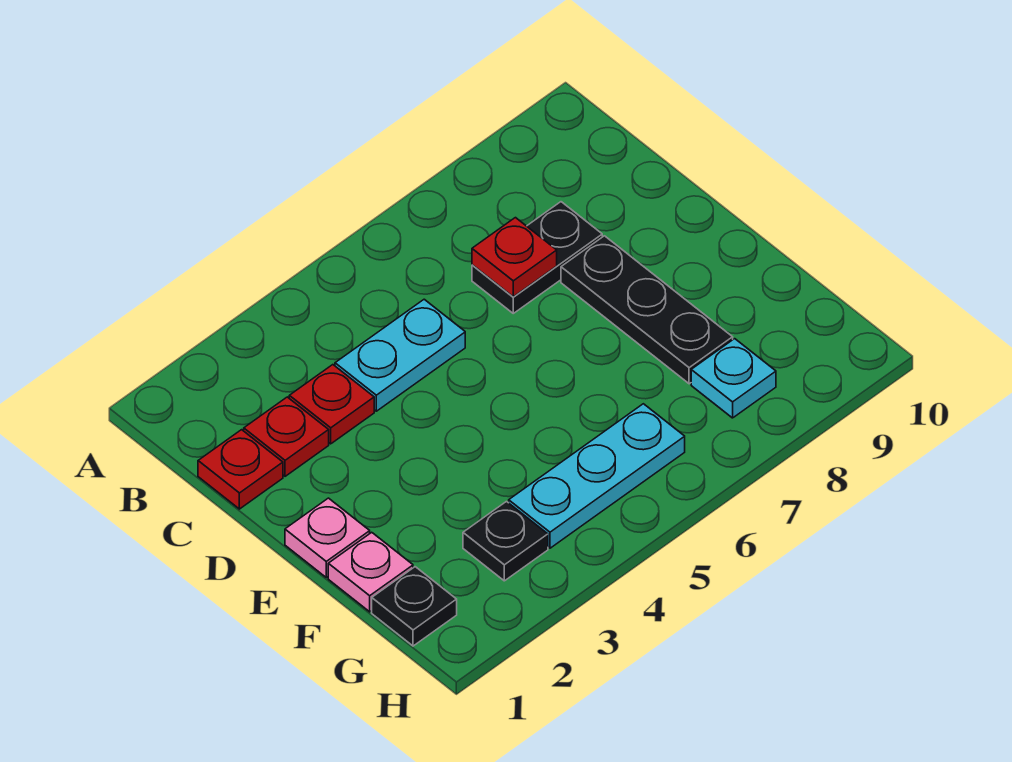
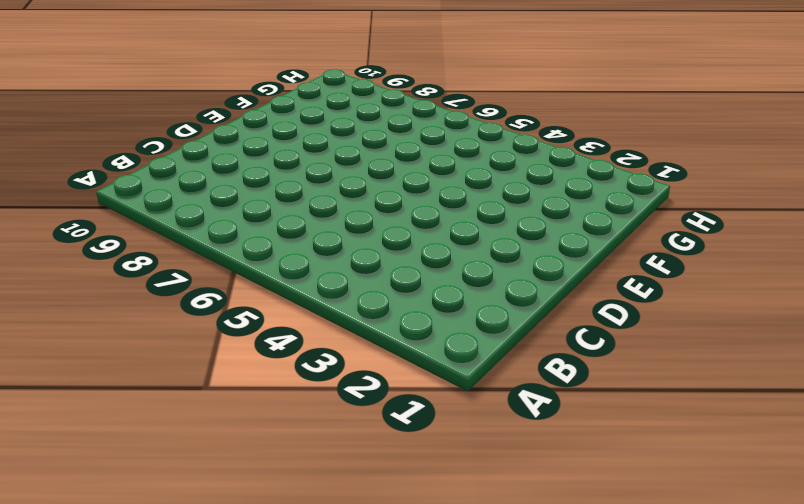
none -> red 1x1 plate [198,430,283,509]
none -> red 1x1 plate [244,397,329,476]
none -> red 1x1 plate [289,365,374,444]

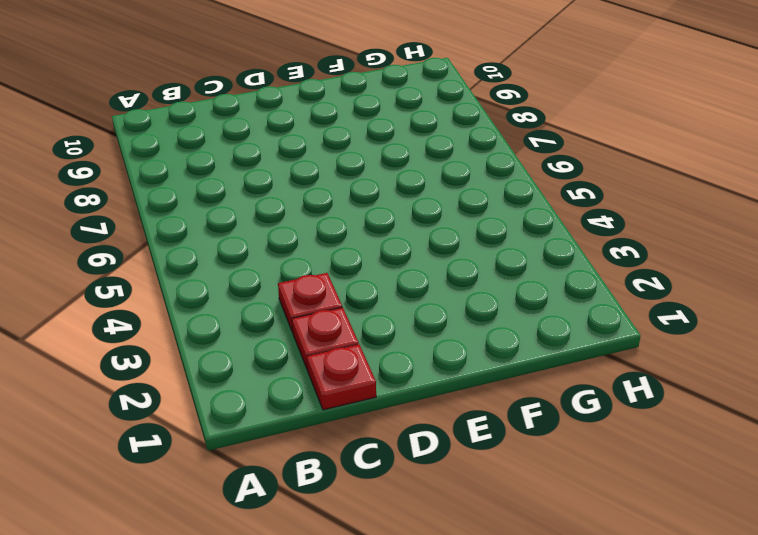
none -> cyan 1x2 plate [335,299,465,411]
none -> black 1x2 plate [472,202,602,313]
none -> black 1x3 plate [561,236,733,384]

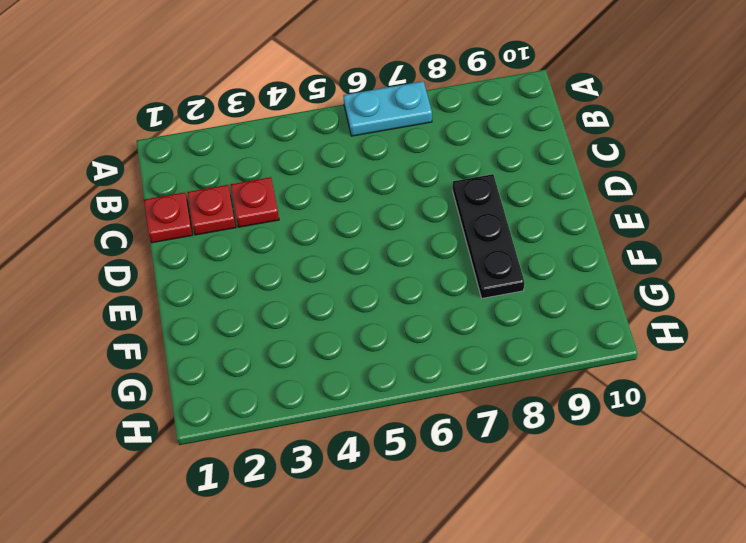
cyan 1x2 plate [343,81,432,136] -> cyan 1x2 plate moved to [335,299,465,411]
none -> black 1x2 plate [472,202,602,313]
none -> pink 1x1 plate [285,498,370,577]
none -> pink 1x1 plate [328,532,413,612]

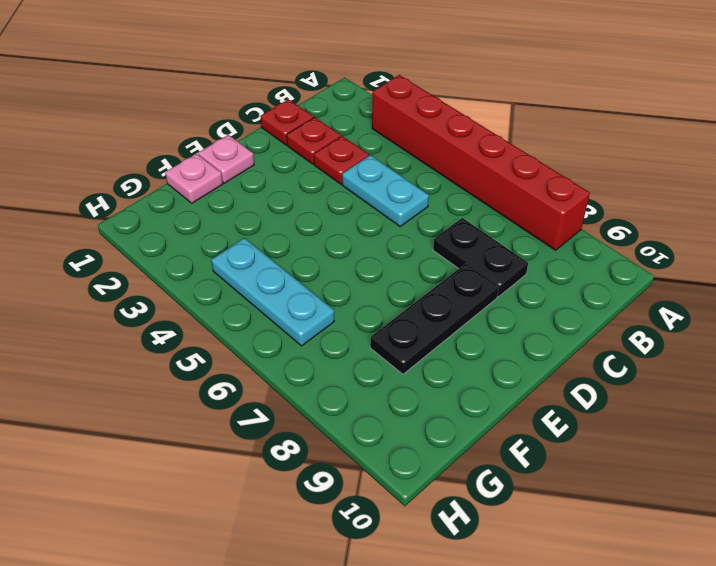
red 1x6 brick [372,75,590,250] -> none
none -> black 1x1 plate [372,567,457,646]
none -> black 1x1 plate [463,502,548,581]
none -> cyan 1x1 plate [691,339,776,418]

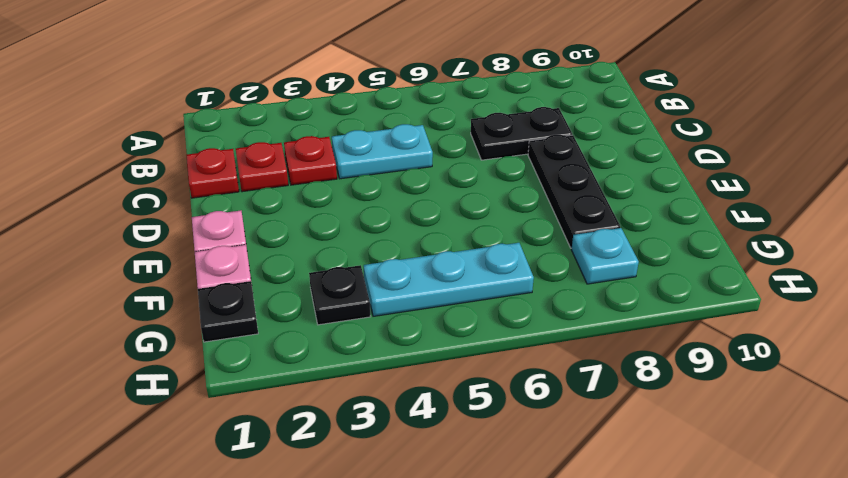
none -> red 1x1 plate [472,218,557,297]

